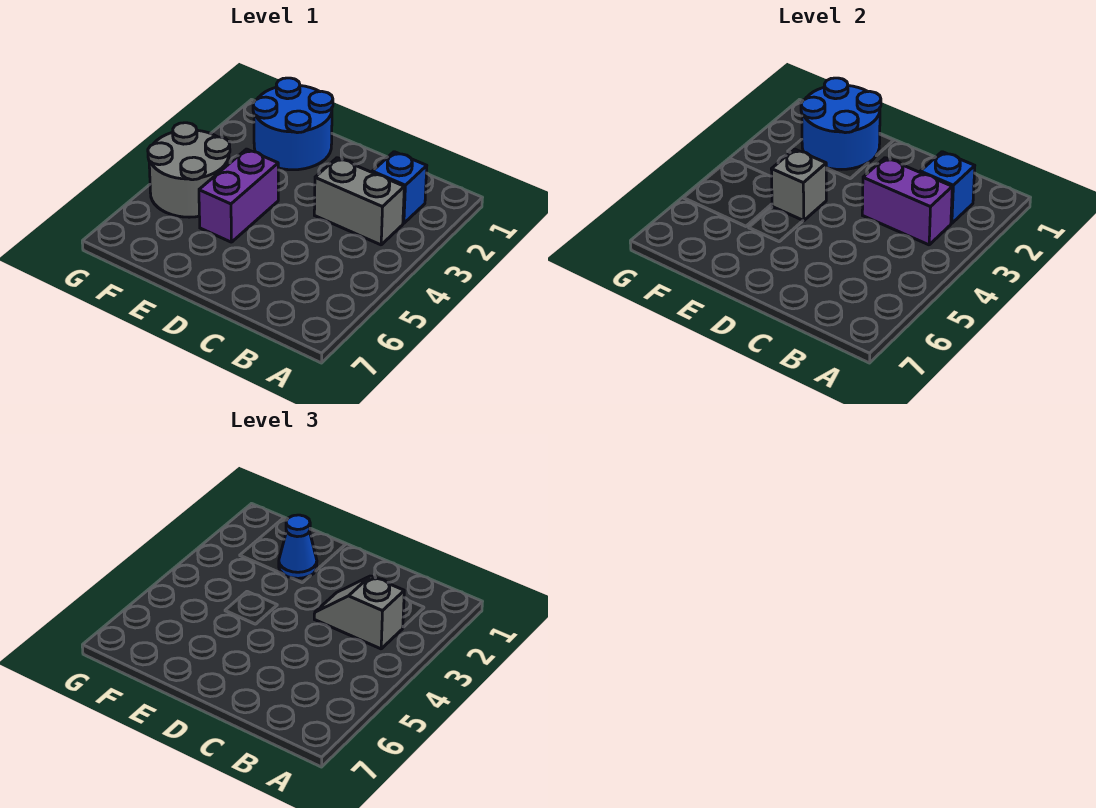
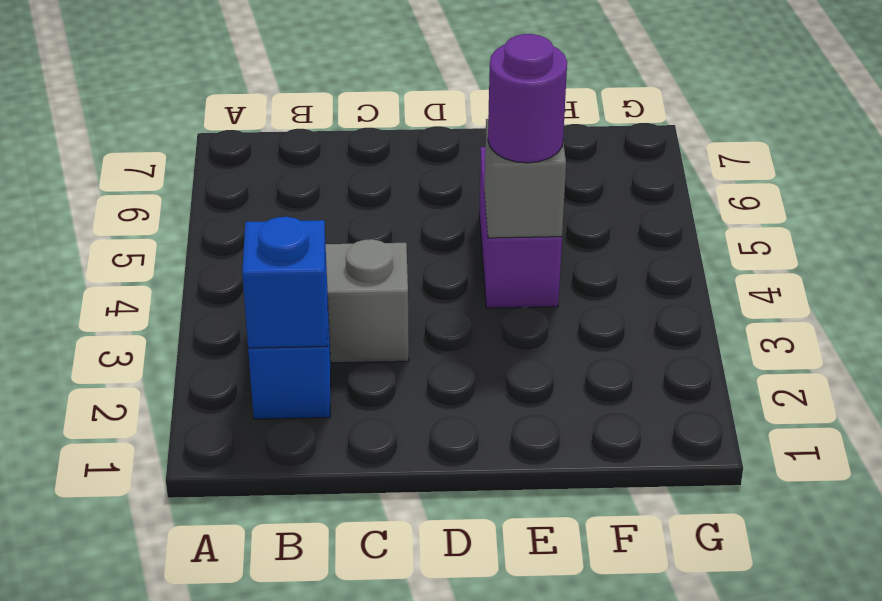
purple 1x1 round brick [488,34,567,163] -> none
none -> blue 2x2 round brick [253,78,333,170]
none -> grey 2x2 round brick [148,123,230,217]

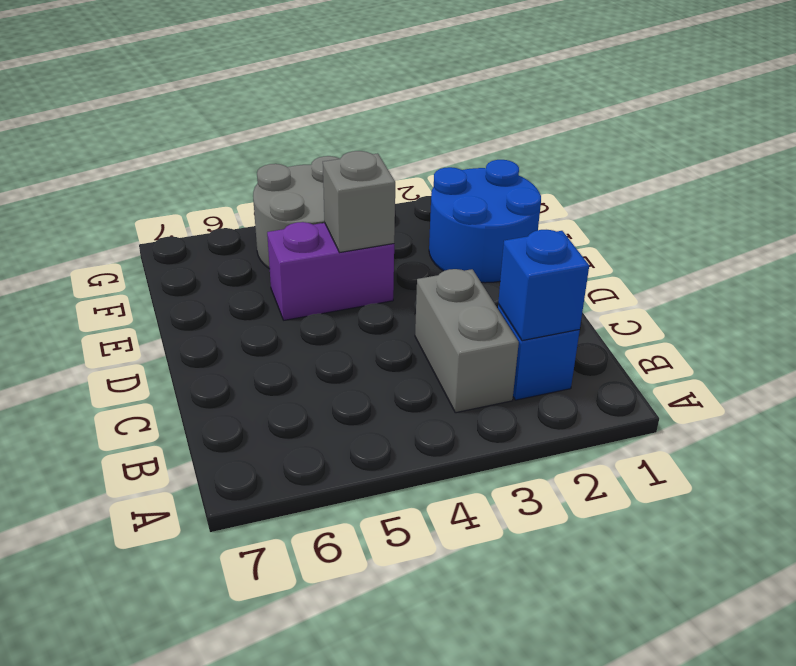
none -> purple 1x2 brick [862,158,952,245]
none -> blue 2x2 round brick [801,78,881,169]

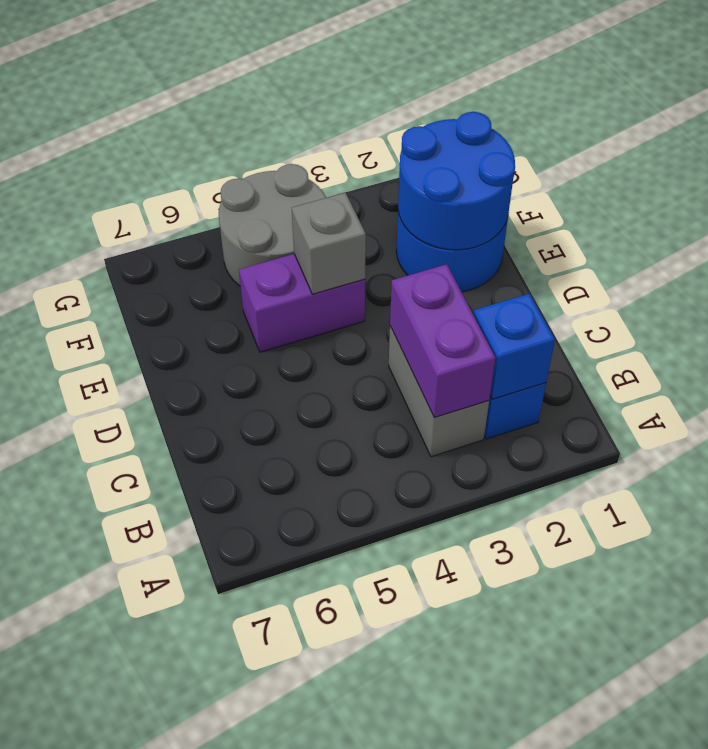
none -> grey 1x2 slope [314,576,404,649]
none -> blue 1x1 cone [279,515,317,578]

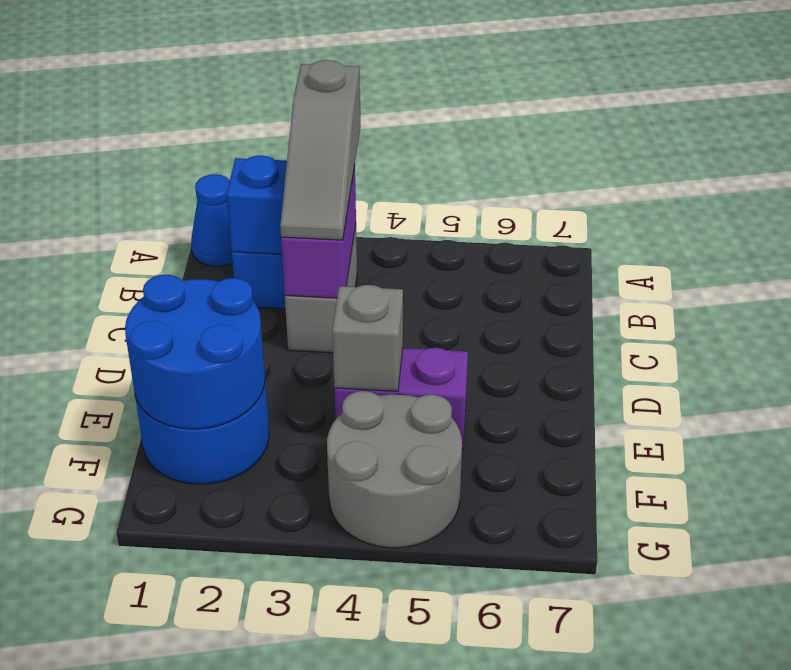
blue 1x1 cone [191,174,233,266] -> blue 1x1 cone moved to [279,515,317,578]
grey 1x3 slope [280,60,361,240] -> grey 1x2 slope [314,576,404,649]

